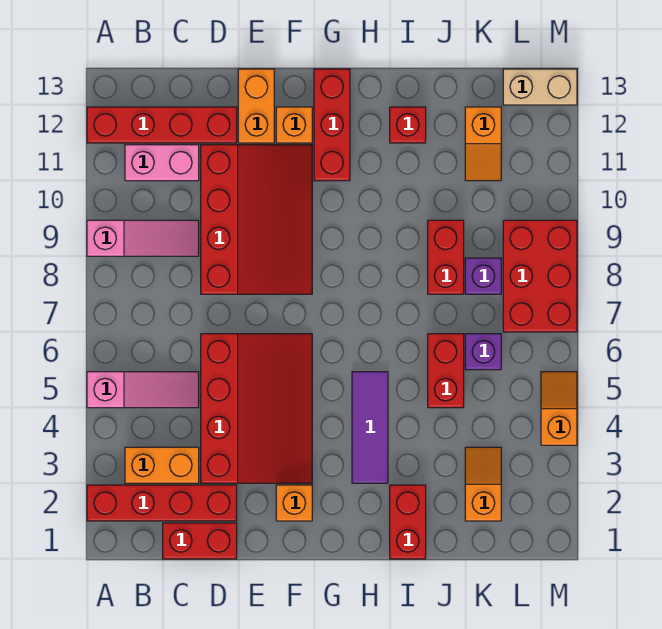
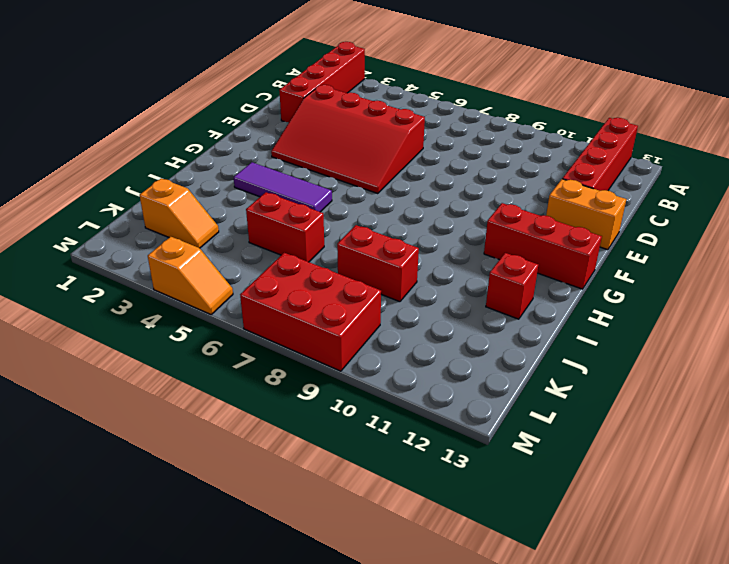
none -> pink 1x3 slope [87,372,199,408]
none -> pink 1x3 slope [87,220,199,256]
none -> orange 1x2 brick [125,447,199,483]

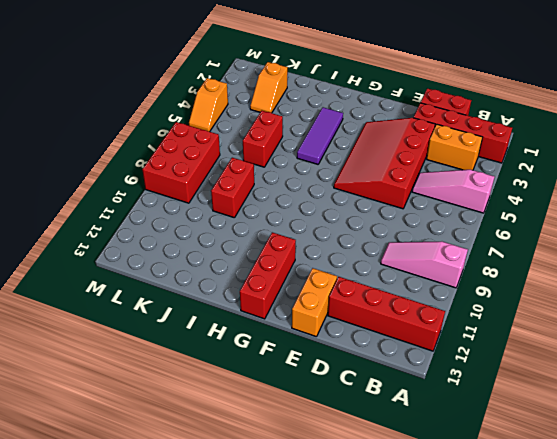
none -> pink 1x2 brick [125,145,199,181]
none -> red 3x4 slope [201,145,312,294]
none -> orange 1x1 brick [276,485,312,521]

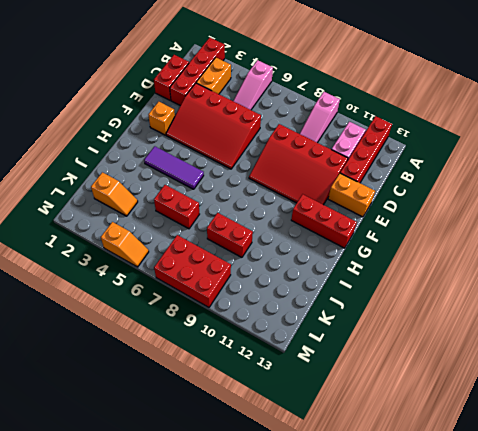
none -> orange 1x1 brick [276,107,312,143]
none -> red 1x2 brick [390,485,426,559]
none -> red 1x1 brick [390,107,426,143]

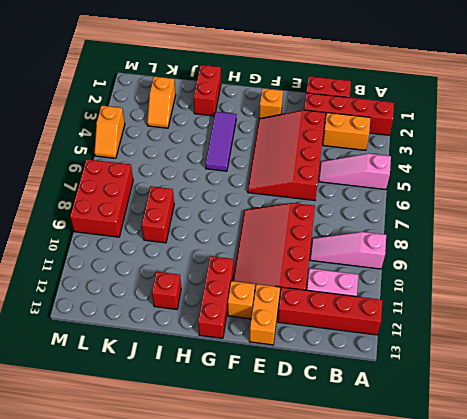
none -> red 1x2 brick [428,334,464,408]
none -> purple 1x1 brick [465,334,501,370]
none -> purple 1x1 brick [465,258,501,294]

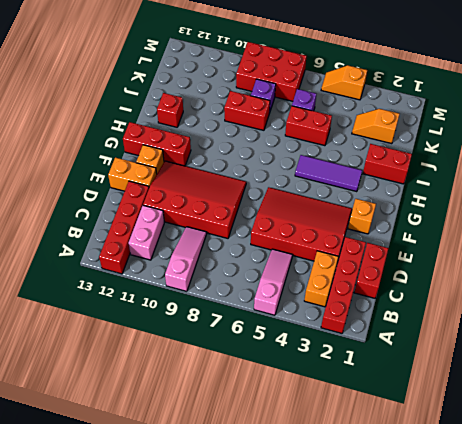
none -> orange 1x2 slope [465,107,501,181]
none -> tan 1x2 brick [503,69,577,105]

